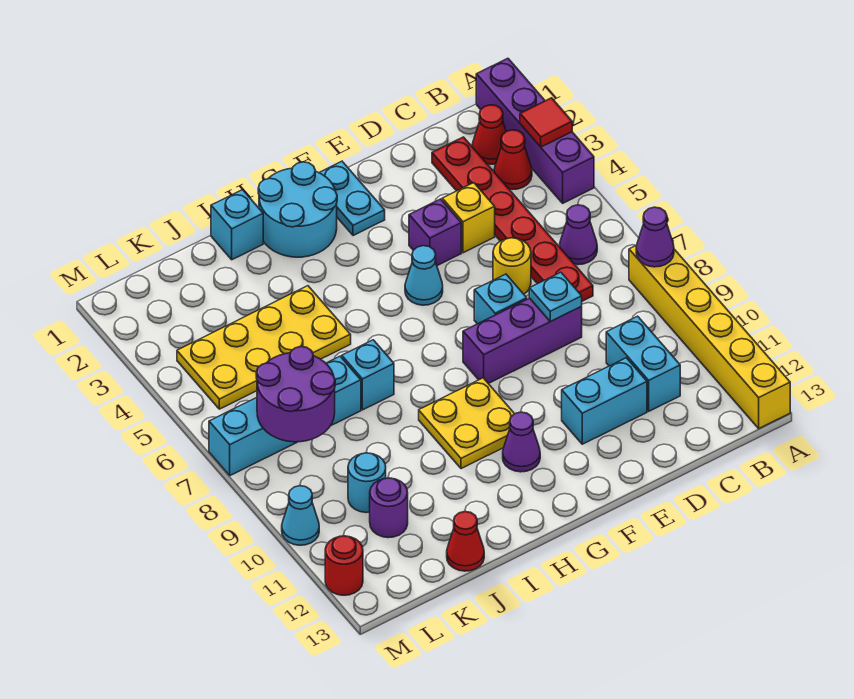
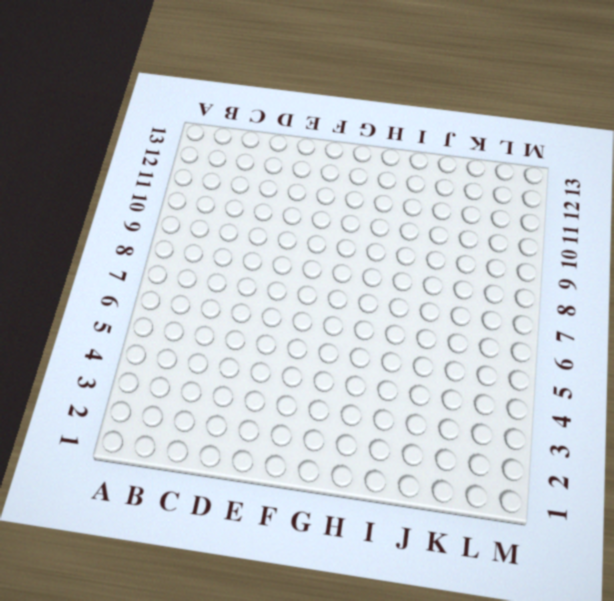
none -> purple 1x4 brick [476,58,594,203]
none -> yellow 1x6 brick [629,245,790,428]
none -> red 1x1 cone [472,105,506,164]
none -> red 1x1 cone [494,130,532,190]

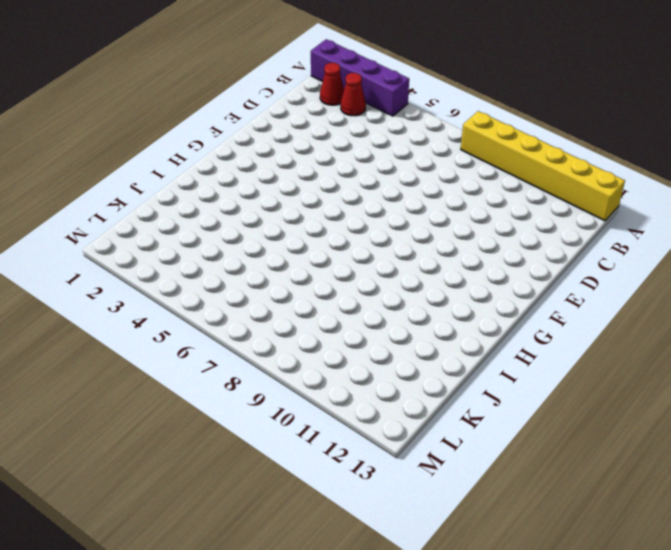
none -> purple 1x1 cone [560,205,597,265]
none -> red 1x6 plate [432,137,593,301]
none -> cyan 1x2 brick [606,316,680,411]
none -> yellow 1x1 brick [442,183,495,253]

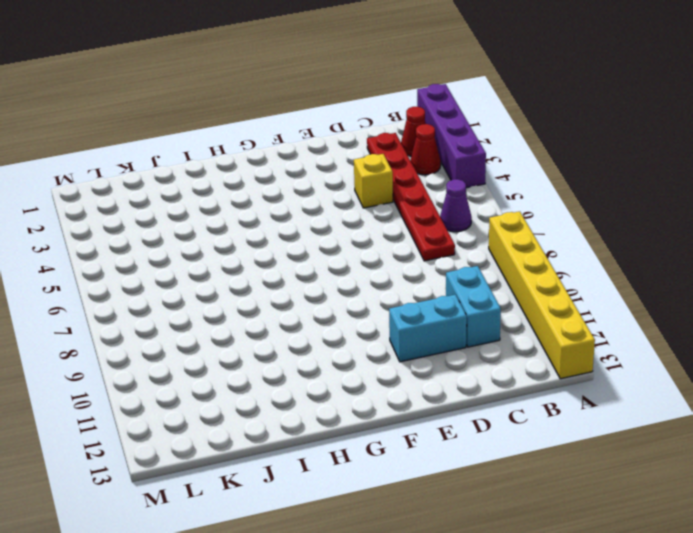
none -> yellow 1x1 round brick [493,238,531,294]
none -> purple 1x3 brick [463,298,582,384]
none -> purple 1x1 brick [409,199,461,266]
none -> cyan 1x1 brick [474,274,527,324]

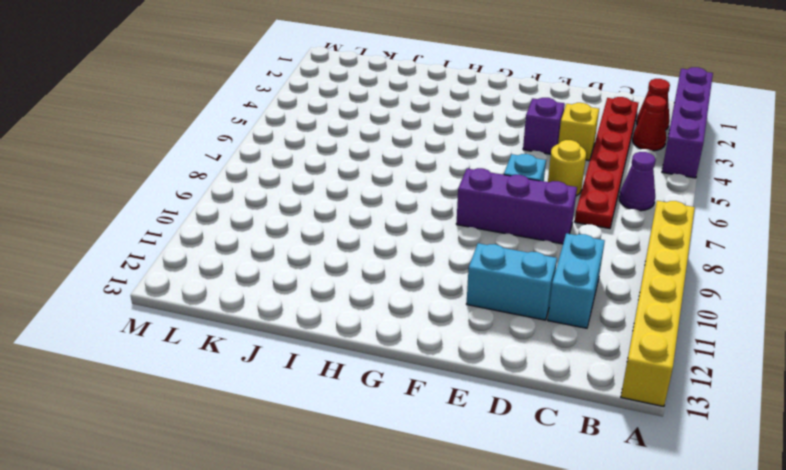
none -> cyan 1x2 plate [319,161,385,236]
none -> cyan 1x1 cone [405,246,443,305]
none -> cyan 2x2 round brick [258,162,337,257]
none -> yellow 2x2 plate [419,378,514,469]

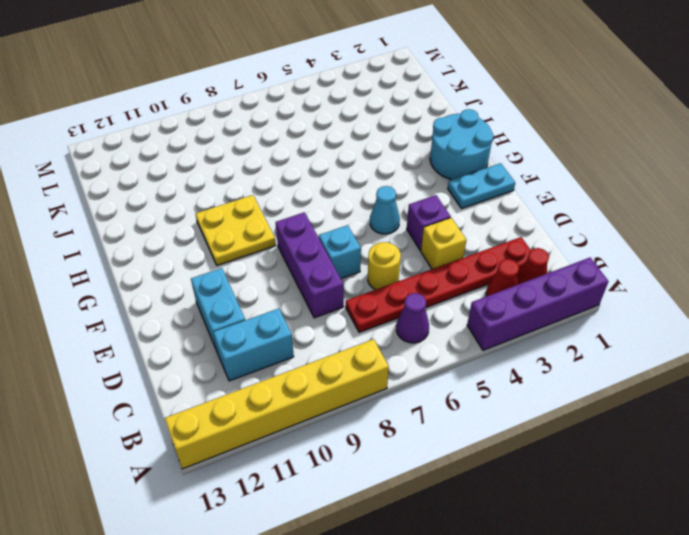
none -> purple 1x1 cone [503,412,540,472]
none -> cyan 1x1 brick [211,190,263,260]
none -> yellow 2x4 plate [177,286,351,409]
none -> cyan 1x1 brick [342,340,394,410]

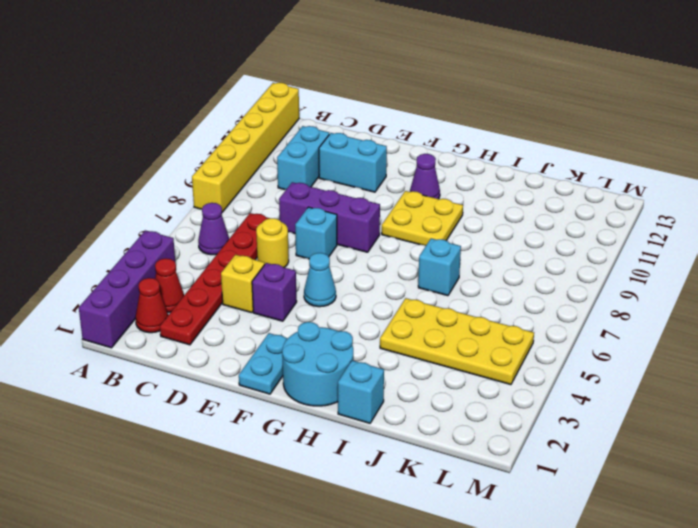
none -> cyan 1x4 brick [209,356,361,475]
none -> red 1x1 cone [447,512,484,571]
none -> cyan 1x1 round brick [348,453,386,513]
none -> purple 1x1 round brick [370,478,408,538]

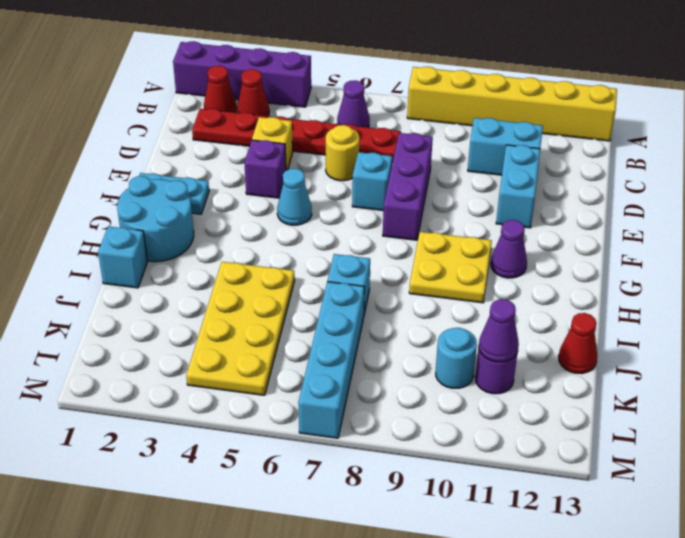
purple 1x1 cone [479,299,519,362] -> purple 1x1 cone moved to [636,207,674,267]
none -> cyan 1x1 cone [282,486,319,545]
none -> red 1x1 round brick [325,536,363,595]
none -> red 1x1 tile [520,98,572,147]
none -> cyan 1x1 plate [529,272,582,322]

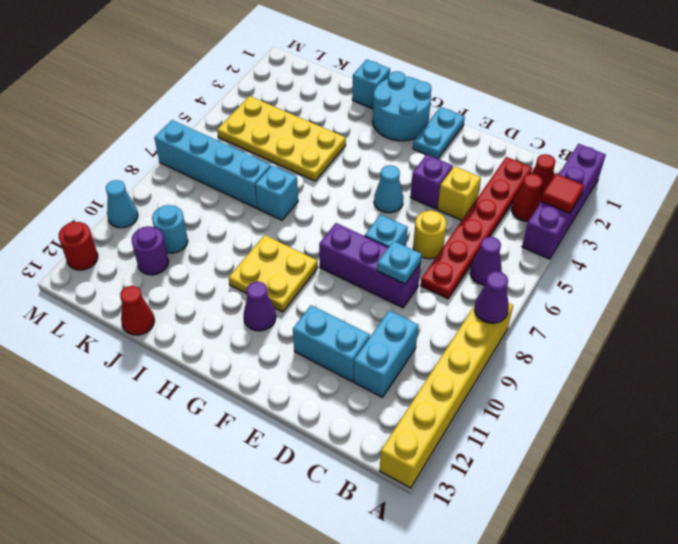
none -> purple 2x2 round brick [256,347,335,442]

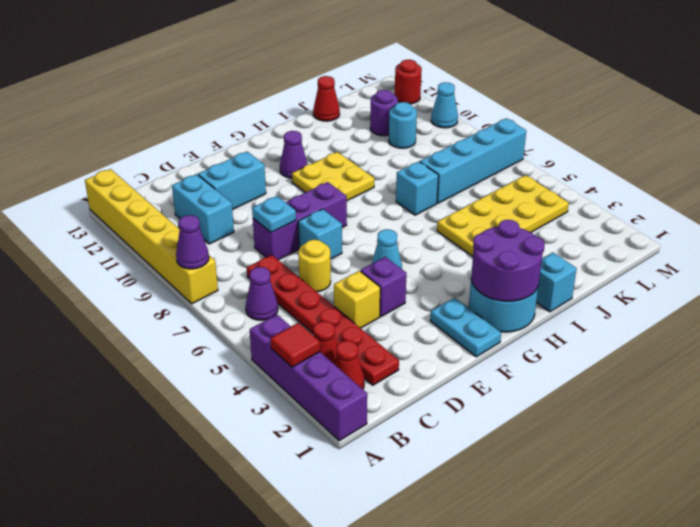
purple 2x2 round brick [471,220,545,301] -> purple 2x2 round brick moved to [256,347,335,442]

